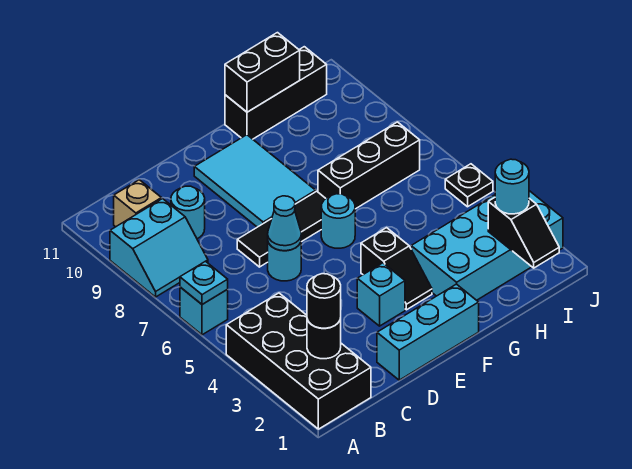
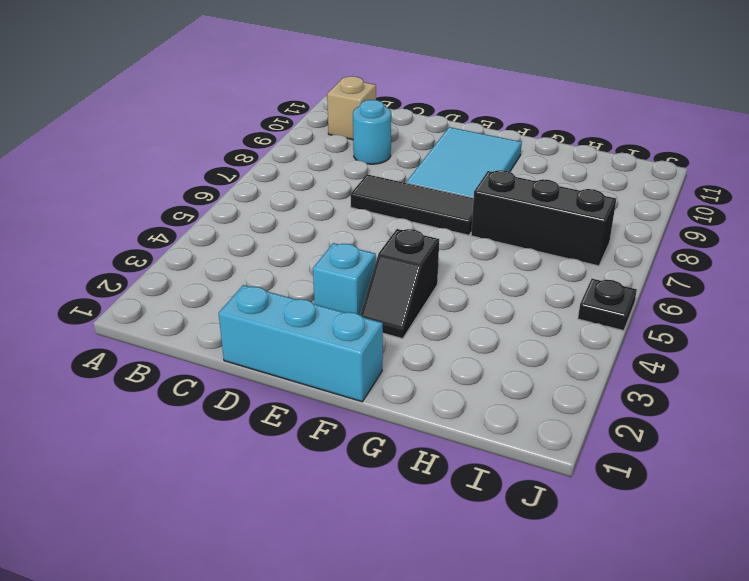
none -> black 2x4 brick [226,293,371,429]
none -> cyan 1x1 brick [180,287,228,335]
none -> cyan 2x2 slope [110,199,208,297]

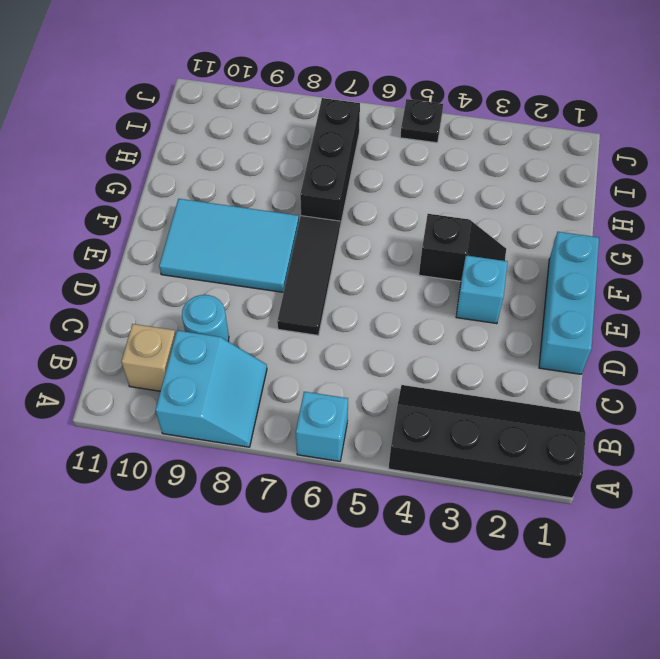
black 2x4 slope [388,385,586,498] -> black 2x4 brick [226,293,371,429]
none -> cyan 1x1 round brick [268,243,301,281]
none -> cyan 1x1 round brick [321,194,355,248]
none -> cyan 2x4 brick [411,191,563,300]

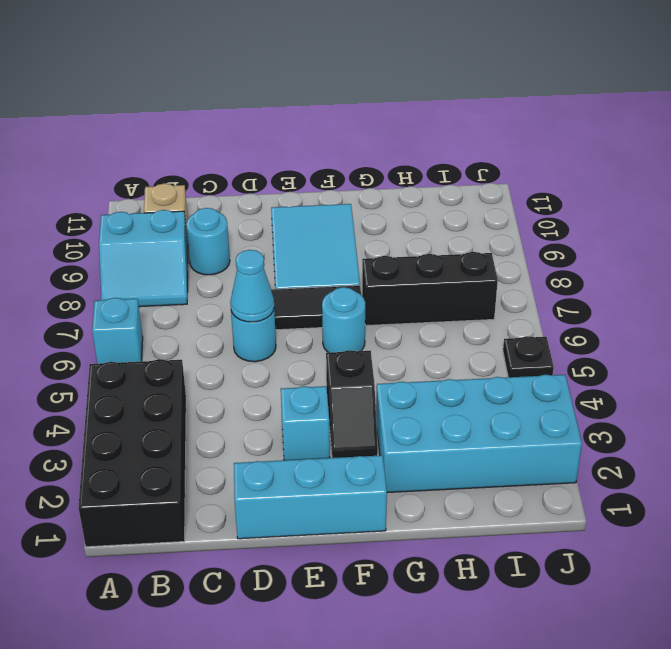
none -> black 1x3 brick [225,47,327,139]
none -> cyan 1x1 plate [180,261,228,304]
none -> black 1x1 round brick [307,318,341,359]

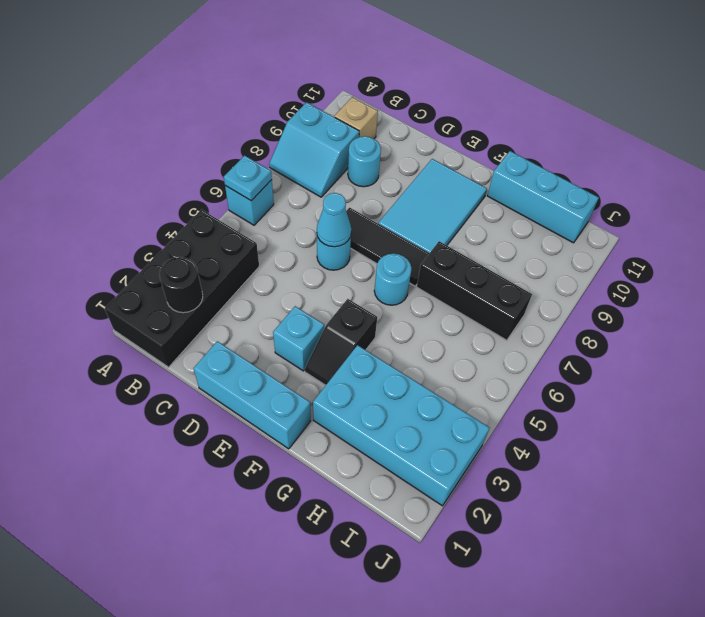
cyan 1x3 brick [487,151,599,243] -> black 1x3 brick [225,47,327,139]
none -> black 1x1 plate [445,164,493,207]
none -> black 1x2 brick [225,33,300,112]
none -> black 1x2 slope [488,198,559,268]

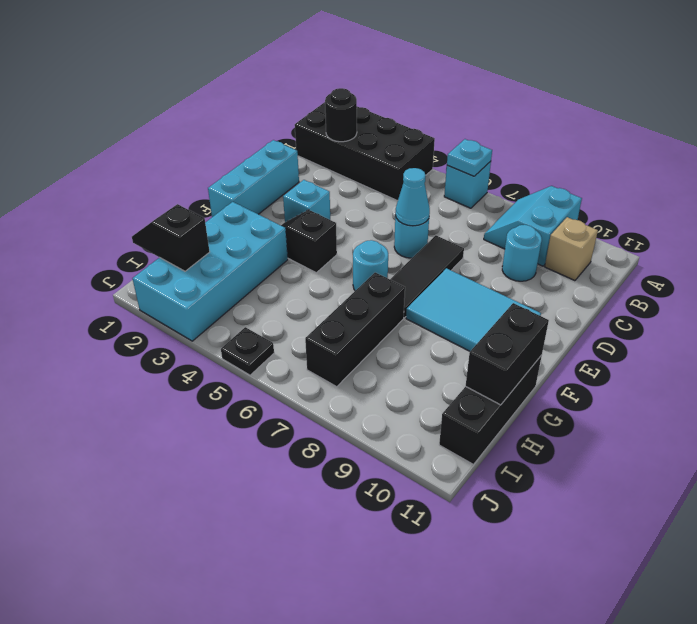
none -> black 1x1 round brick [307,274,341,328]
none -> cyan 1x1 round brick [495,159,529,214]

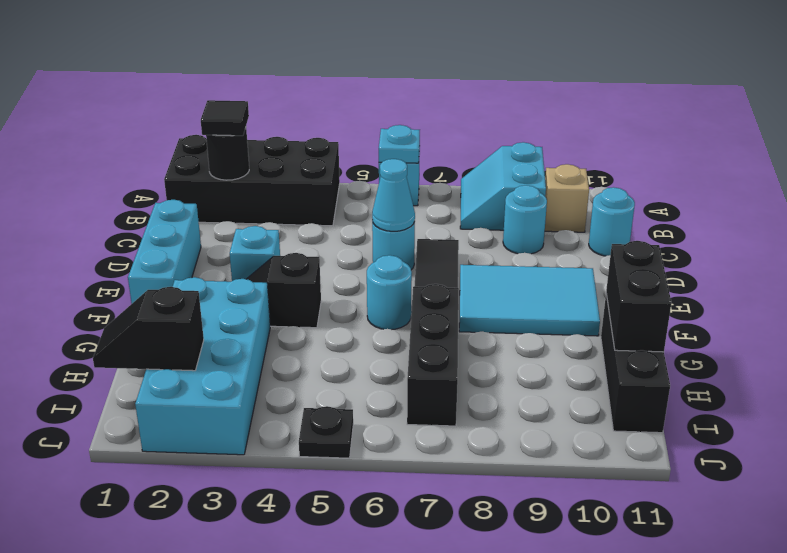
black 1x1 tile [201,100,249,136] -> black 1x1 round brick [307,274,341,328]
cyan 1x1 round brick [589,187,635,256] -> cyan 1x1 round brick moved to [495,159,529,214]

